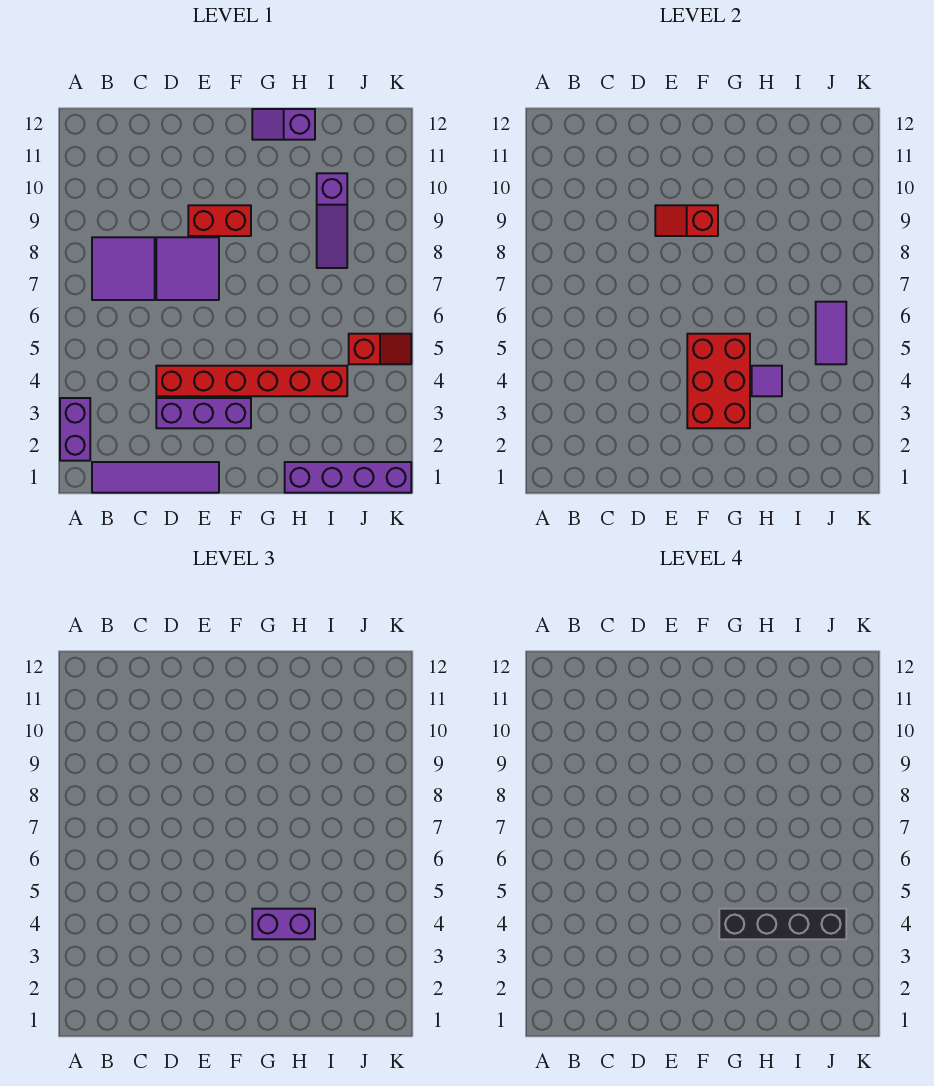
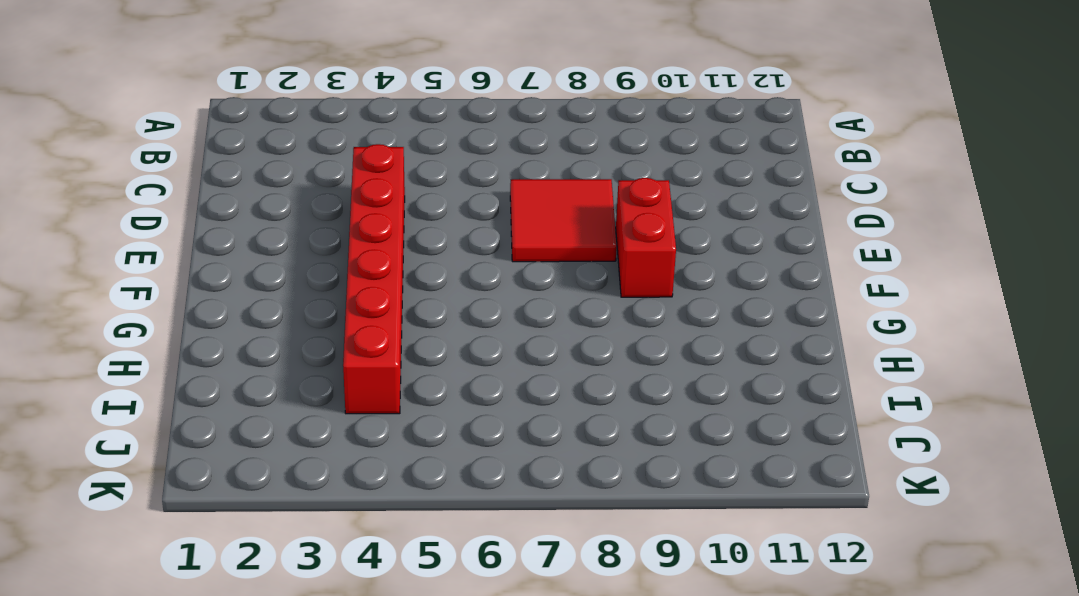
red 2x2 tile [510,179,617,262] -> purple 2x2 tile [156,237,219,300]
none -> purple 1x2 brick [60,398,90,461]
none -> purple 1x4 tile [92,462,219,493]
none -> purple 2x2 tile [92,237,155,300]

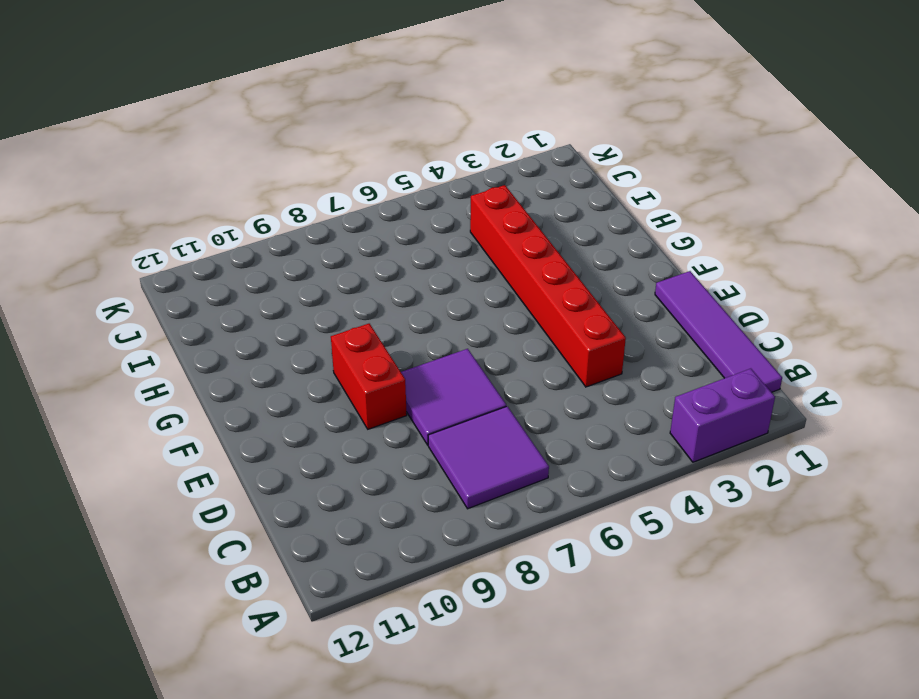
none -> purple 1x3 brick [156,398,251,428]
none -> purple 1x2 slope [252,109,315,140]
none -> purple 1x4 brick [285,462,411,493]

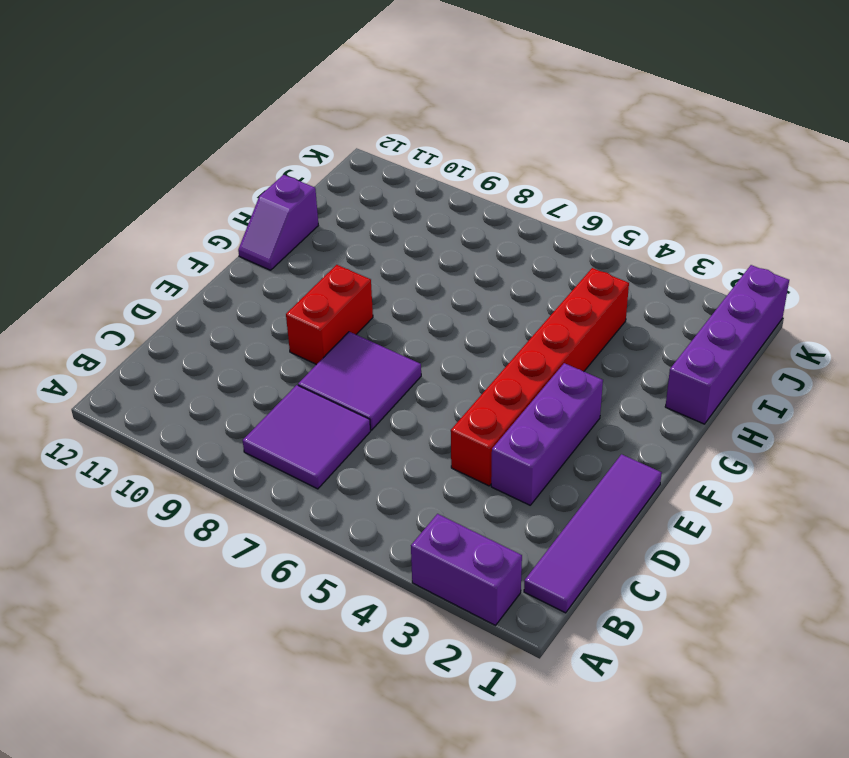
none -> purple 1x3 slope [317,173,347,268]
none -> red 1x2 slope [349,334,411,364]
none -> red 1x2 slope [655,205,718,236]

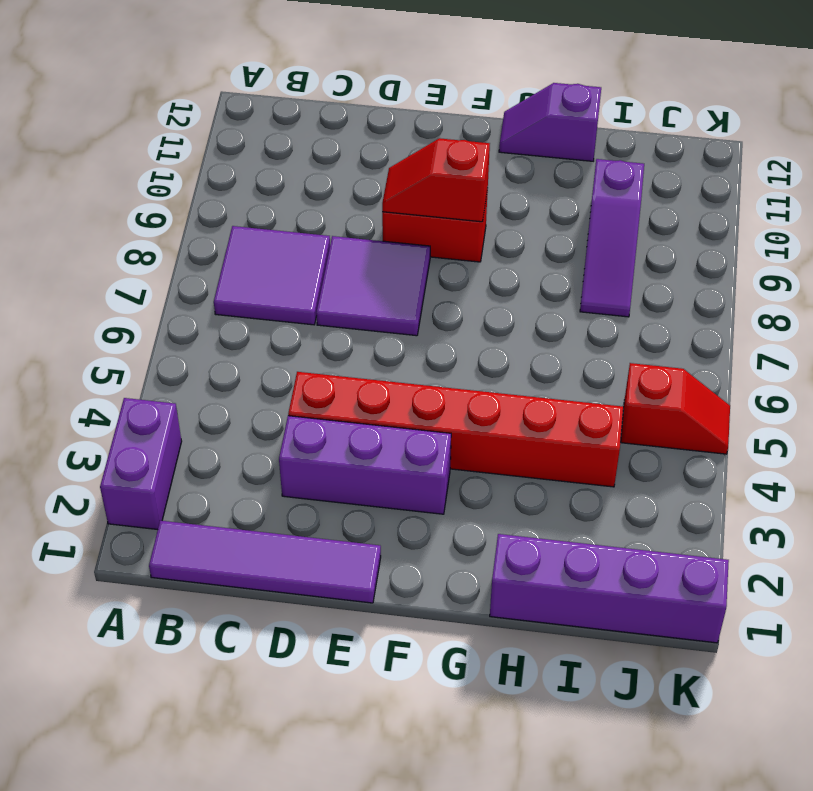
none -> red 2x3 brick [687,334,750,428]
none -> purple 1x1 tile [752,366,782,396]
none -> purple 1x2 tile [816,302,846,364]

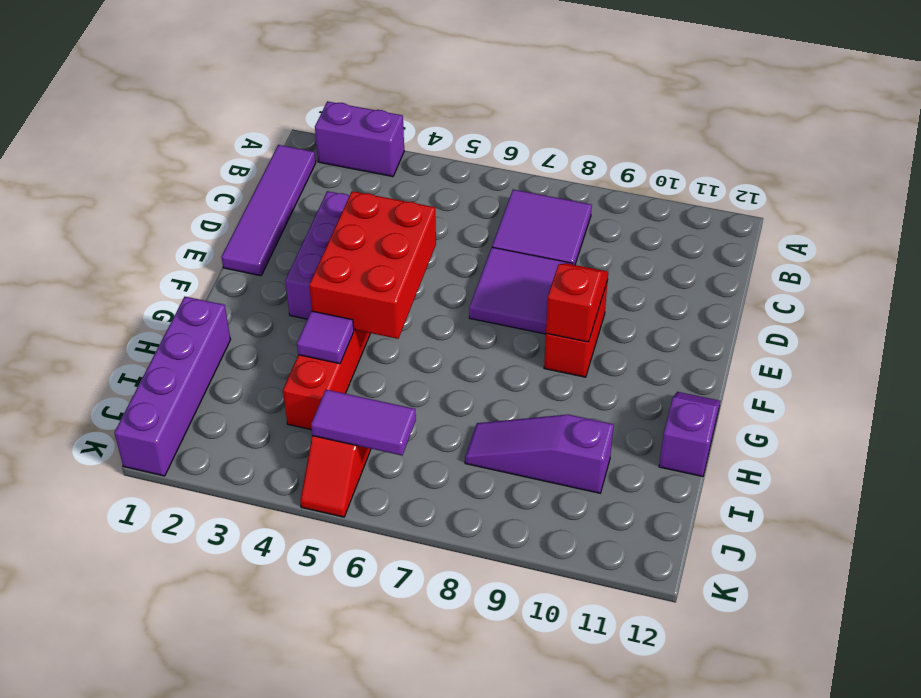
red 2x3 brick [309,191,436,339] -> red 2x3 brick turned to [687,334,750,428]
none -> purple 1x2 brick [252,909,315,939]
none -> black 1x4 brick [719,909,846,939]

